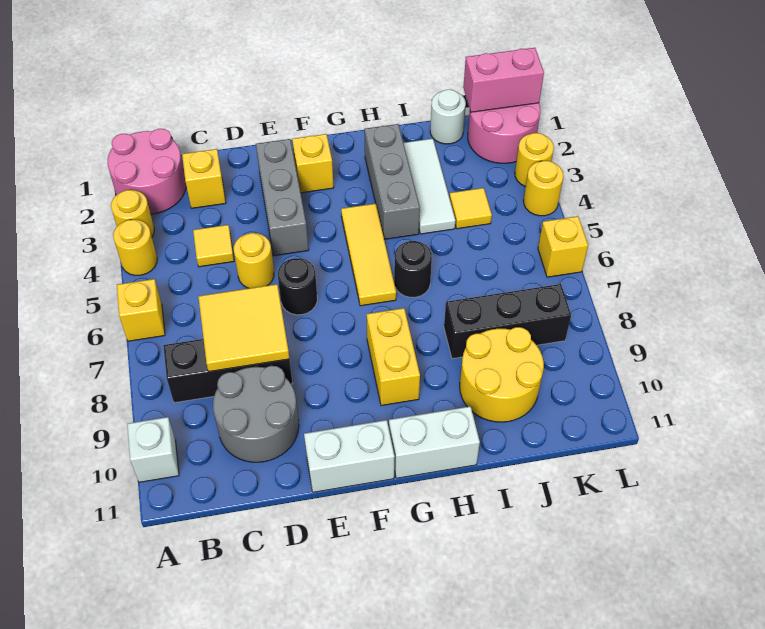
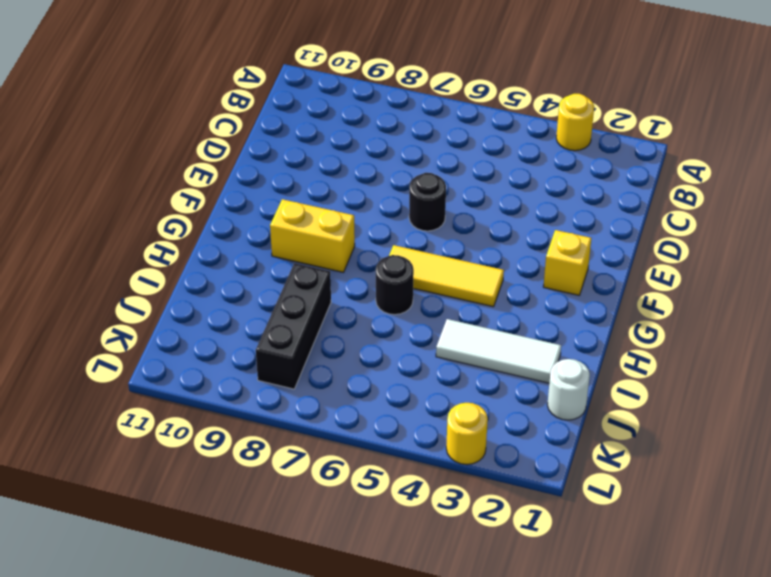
none -> pink 2x2 round brick [108,129,186,214]
none -> yellow 1x1 round brick [113,219,157,275]
none -> yellow 1x1 brick [117,279,165,341]
none -> white 1x1 brick [127,417,179,482]

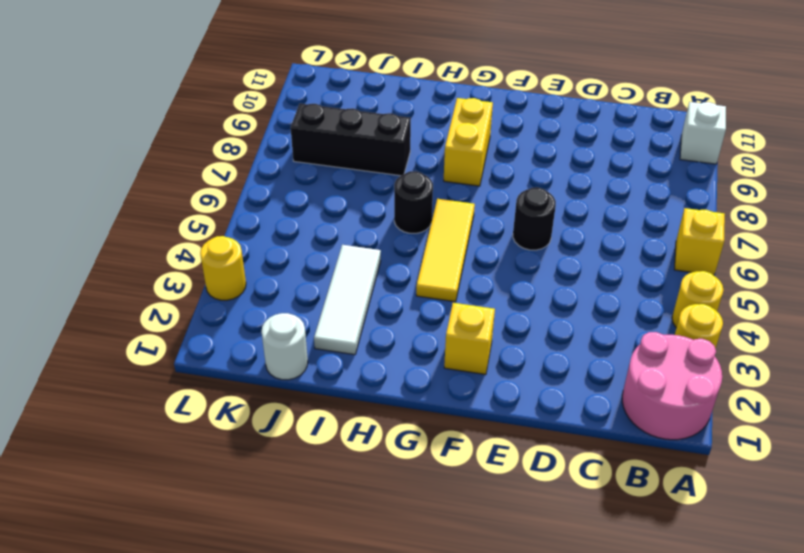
none -> black 1x3 brick [163,339,293,403]
none -> yellow 1x1 brick [182,149,226,208]
none -> yellow 1x1 tile [193,225,234,267]
none -> grey 2x2 round brick [213,366,299,462]

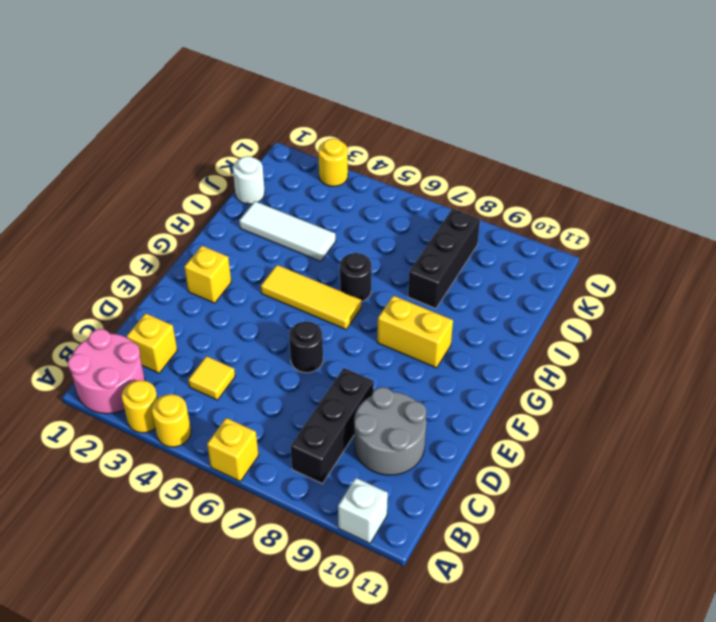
none -> yellow 1x1 round brick [234,233,274,288]
none -> grey 1x3 brick [256,139,309,256]
none -> white 1x2 brick [304,420,395,492]
none -> white 1x2 brick [389,406,480,478]

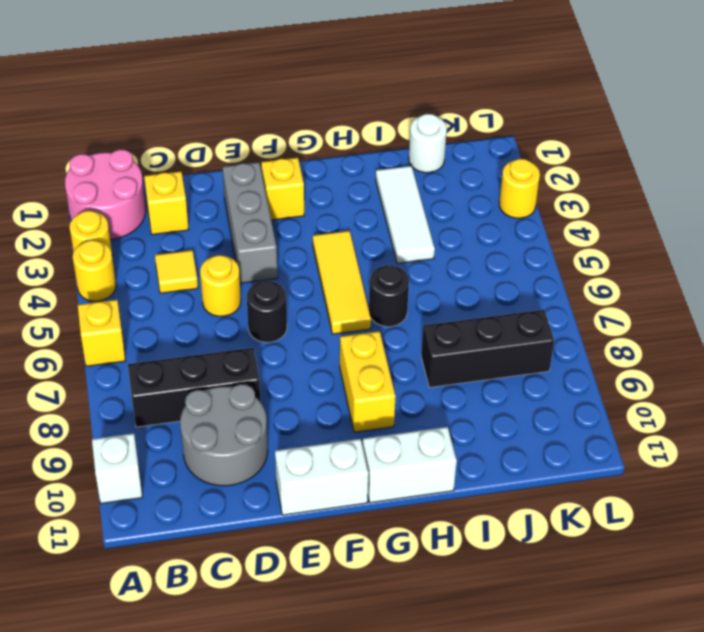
none -> grey 1x3 brick [364,124,420,239]
none -> yellow 2x2 round brick [460,327,544,422]
none -> yellow 1x1 tile [449,188,492,229]
none -> pink 2x2 round brick [468,103,540,163]

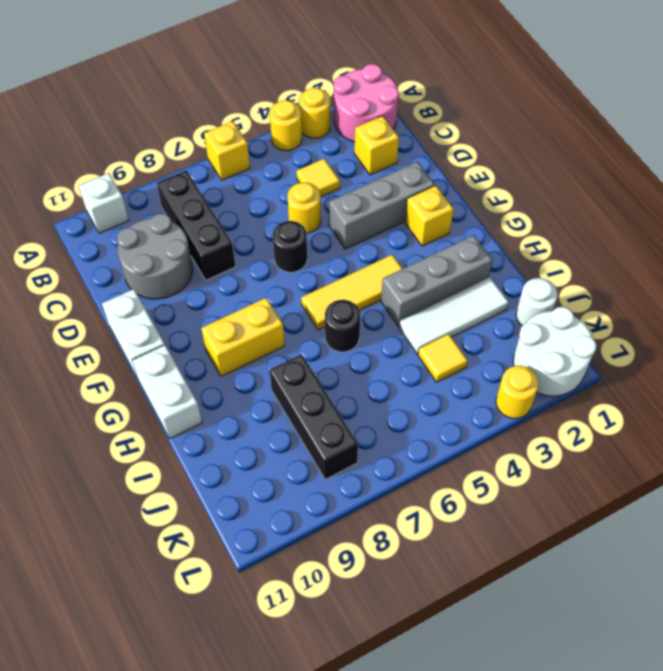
white 2x2 round brick [513,307,597,396] -> pink 2x2 round brick [468,103,540,163]
none -> yellow 2x2 round brick [460,327,544,422]
none -> yellow 1x1 round brick [524,161,563,216]
none -> yellow 1x1 brick [538,216,588,277]
none -> yellow 2x2 tile [198,284,289,372]

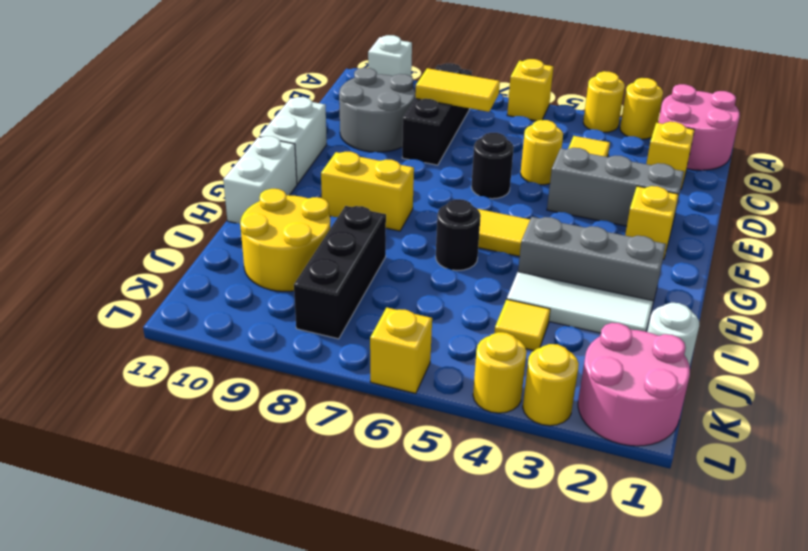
yellow 1x2 tile [415,68,500,112] -> yellow 2x2 tile [198,284,289,372]
none -> pink 1x2 brick [463,48,544,112]

